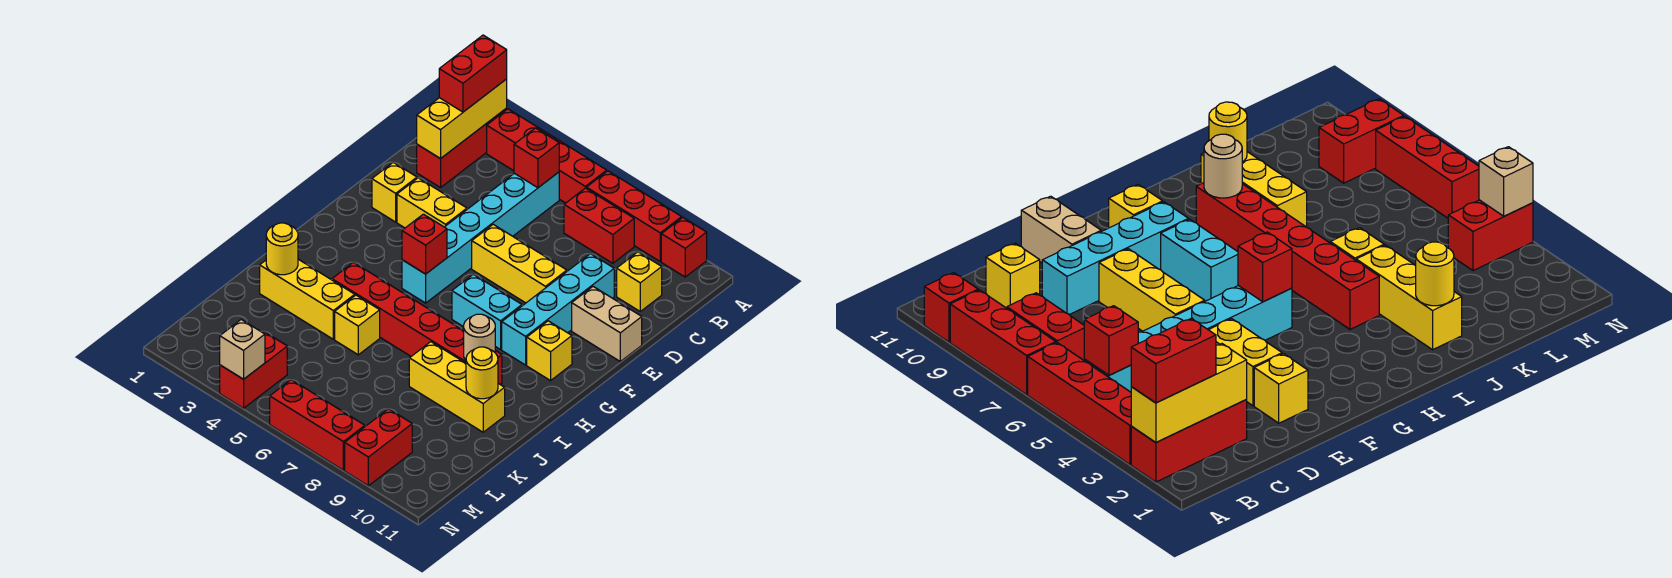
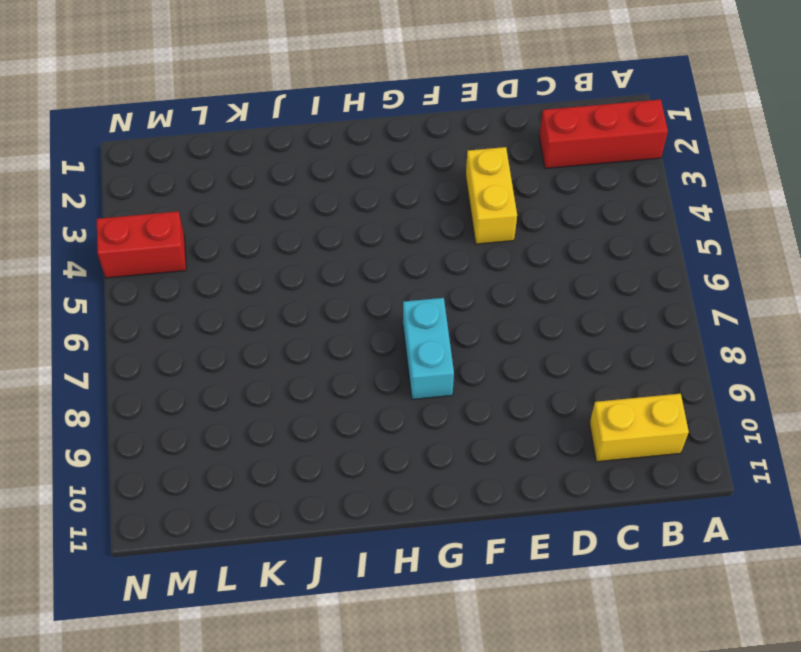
yellow 1x2 brick [590,394,689,462] -> yellow 1x1 brick [617,252,662,311]
none -> red 1x4 brick [487,109,607,203]
none -> red 1x3 brick [587,171,682,261]
none -> red 1x1 brick [661,218,707,277]

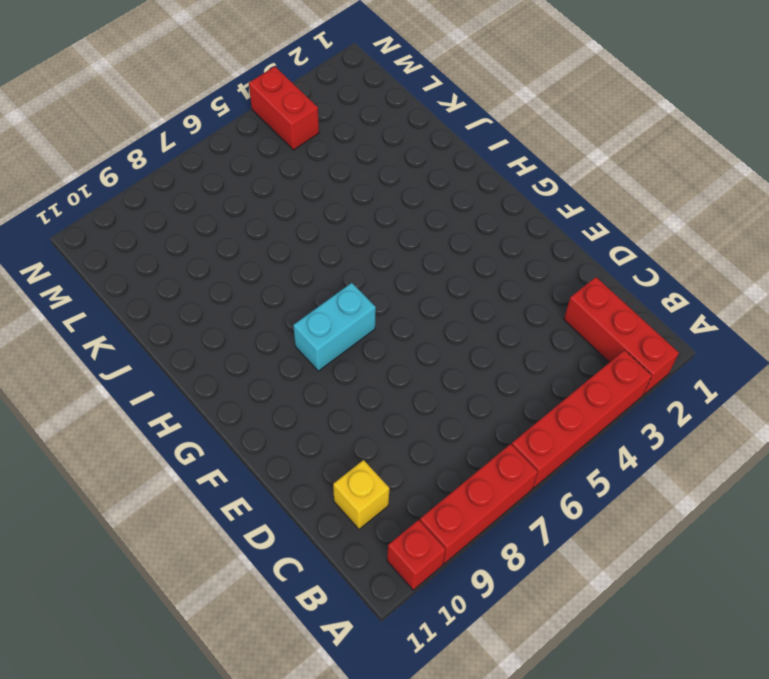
none -> cyan 1x6 brick [402,172,559,303]
none -> red 1x2 brick [564,188,634,263]
none -> cyan 1x4 brick [502,254,614,365]

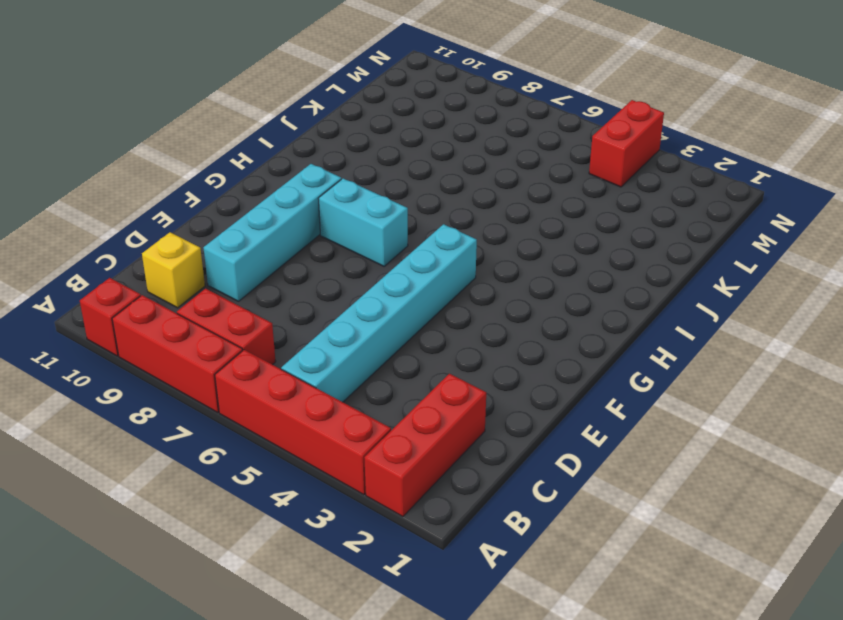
none -> yellow 1x1 brick [372,162,417,222]
none -> yellow 1x2 brick [397,178,467,228]
none -> yellow 1x3 brick [472,224,567,303]

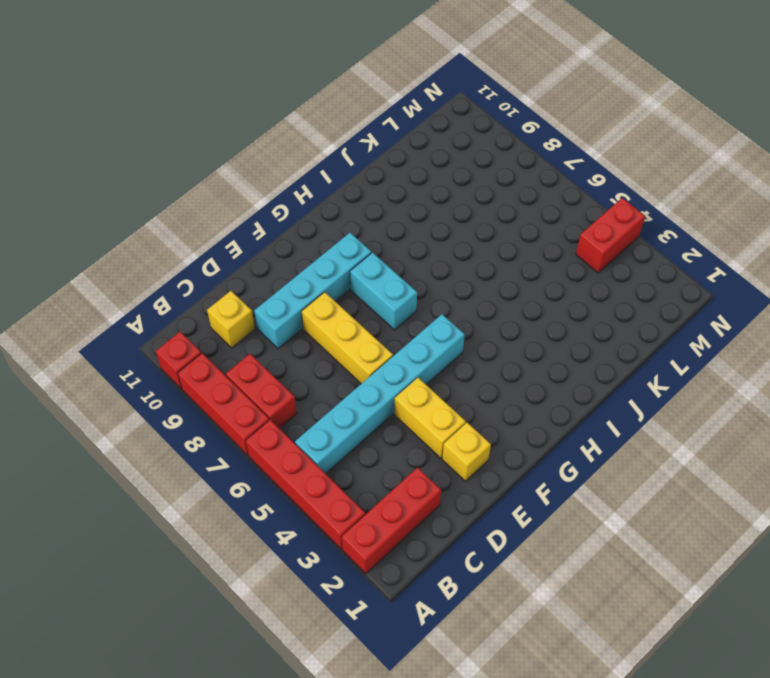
none -> tan 1x2 brick [572,287,642,361]
none -> yellow 1x1 brick [527,321,572,381]
none -> red 1x6 brick [332,262,502,385]

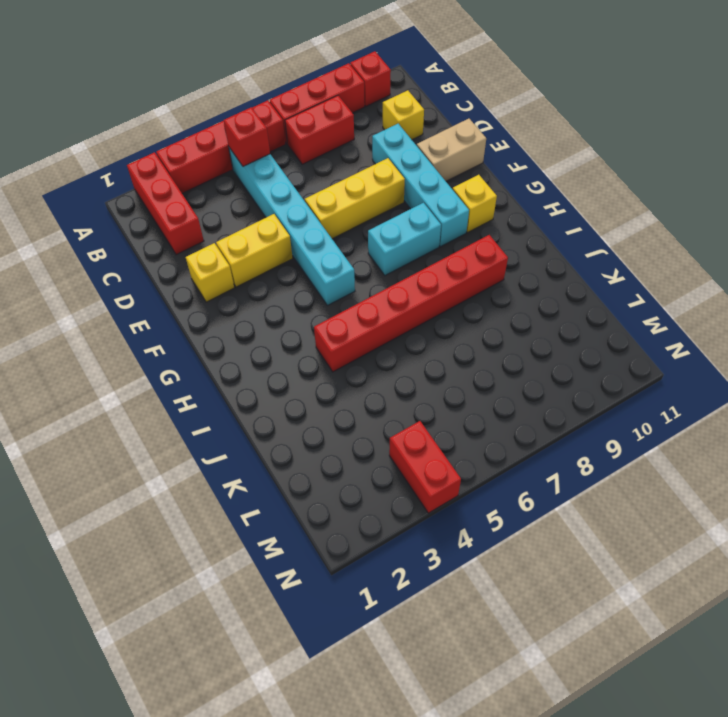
none -> yellow 1x3 brick [260,259,355,339]
none -> yellow 1x1 brick [335,295,380,355]
none -> yellow 1x3 brick [409,342,505,432]

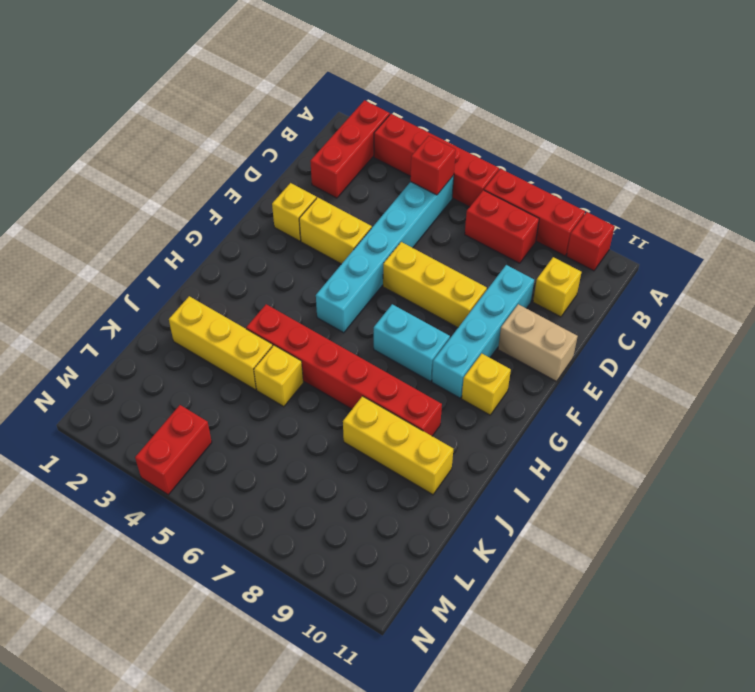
none -> red 1x2 brick [345,409,412,486]
none -> red 1x3 brick [270,380,365,470]
none -> yellow 1x3 brick [417,79,507,159]

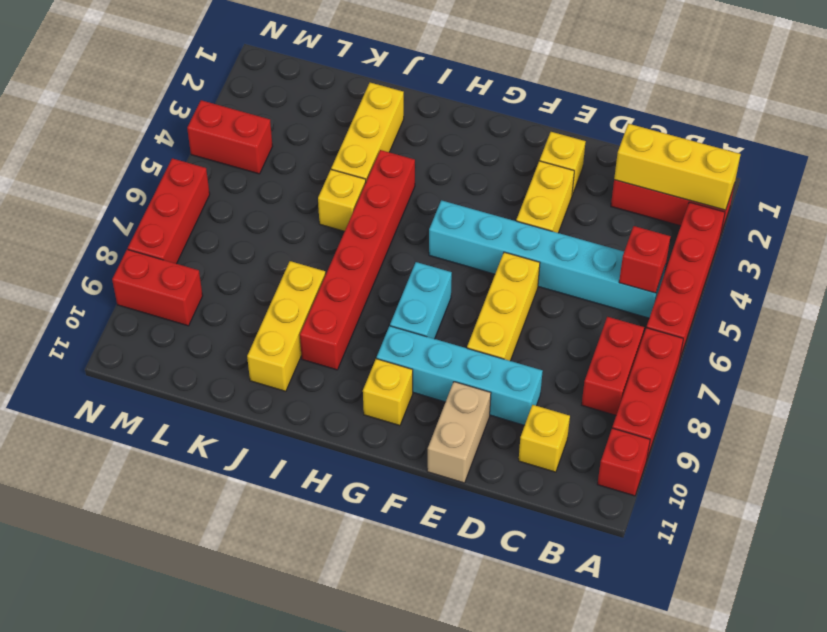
none -> red 1x1 brick [402,214,447,274]
none -> tan 1x1 round brick [464,314,495,360]
none -> yellow 1x1 round brick [266,223,298,275]

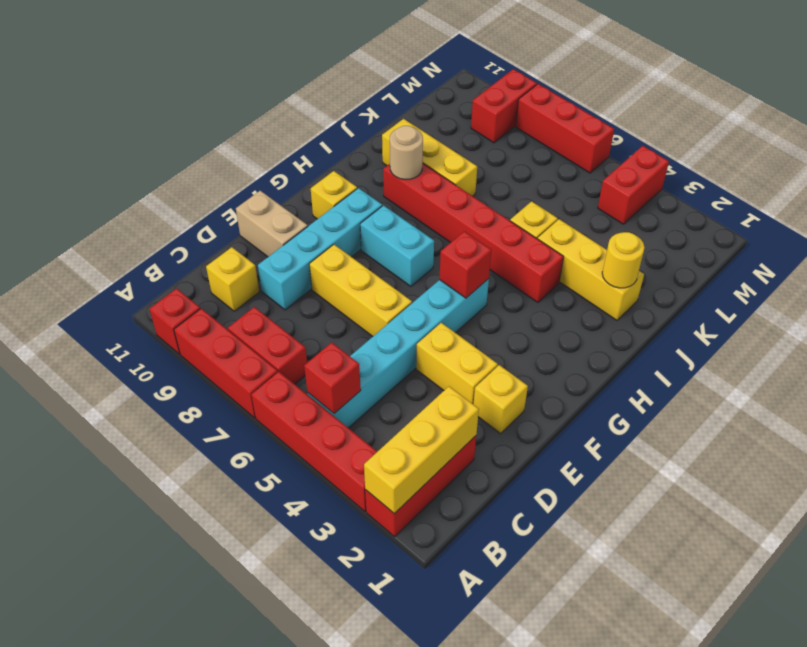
none -> yellow 1x1 round brick [466,347,498,399]
none -> tan 1x1 brick [220,320,265,379]
none -> red 1x2 brick [439,35,507,112]

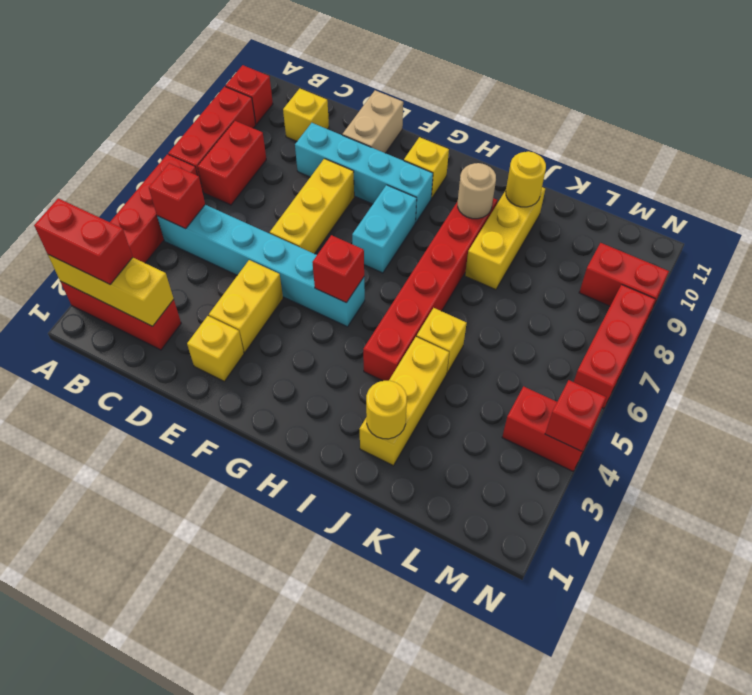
red 1x1 brick [545,380,606,451] -> tan 1x1 brick [220,320,265,379]

